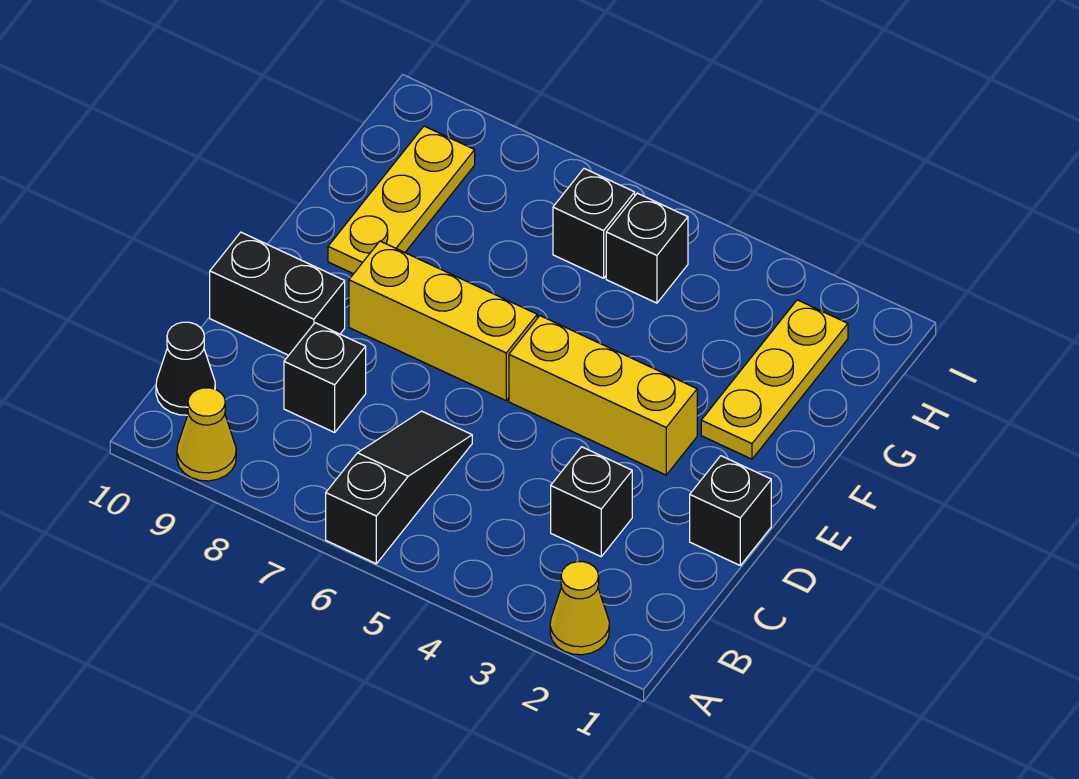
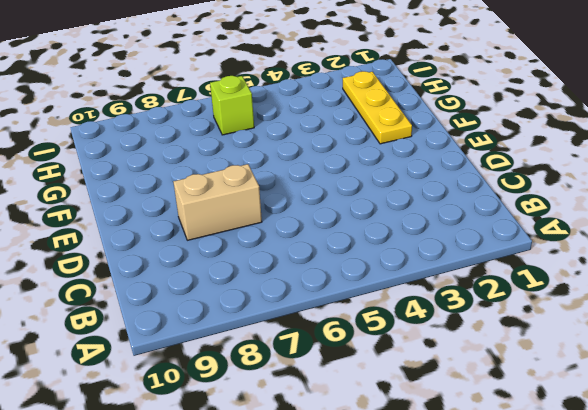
tan 1x2 brick [173,164,262,240] -> none
lime 1x1 brick [210,76,254,135] -> black 1x1 brick [553,169,635,278]
none -> yellow 1x1 cone [550,562,609,655]
none -> black 1x3 slope [326,411,472,564]
none -> yellow 1x1 cone [177,388,236,481]

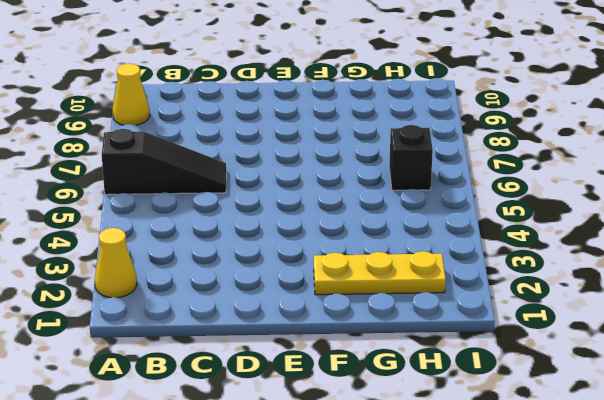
none -> black 1x1 cone [156,322,215,415]
none -> black 1x1 brick [551,447,632,557]
none -> black 1x1 brick [284,323,366,432]

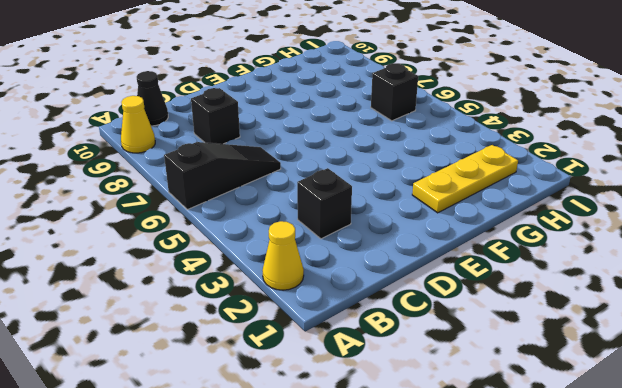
none -> black 1x1 brick [690,456,771,565]
none -> black 1x2 brick [210,232,345,355]
none -> yellow 1x3 brick [509,316,697,475]

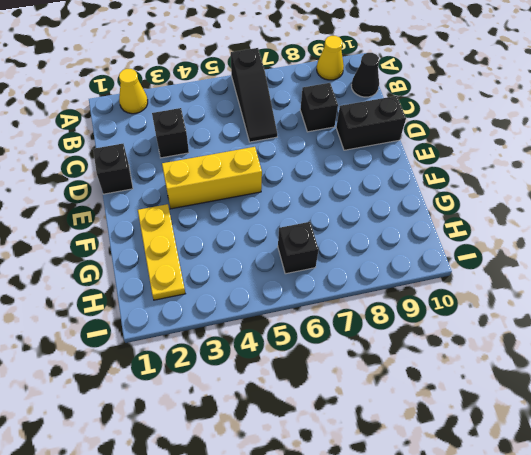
none -> yellow 1x3 brick [349,241,537,400]
none -> yellow 1x3 plate [328,126,475,274]
none -> black 1x1 brick [606,193,688,303]

